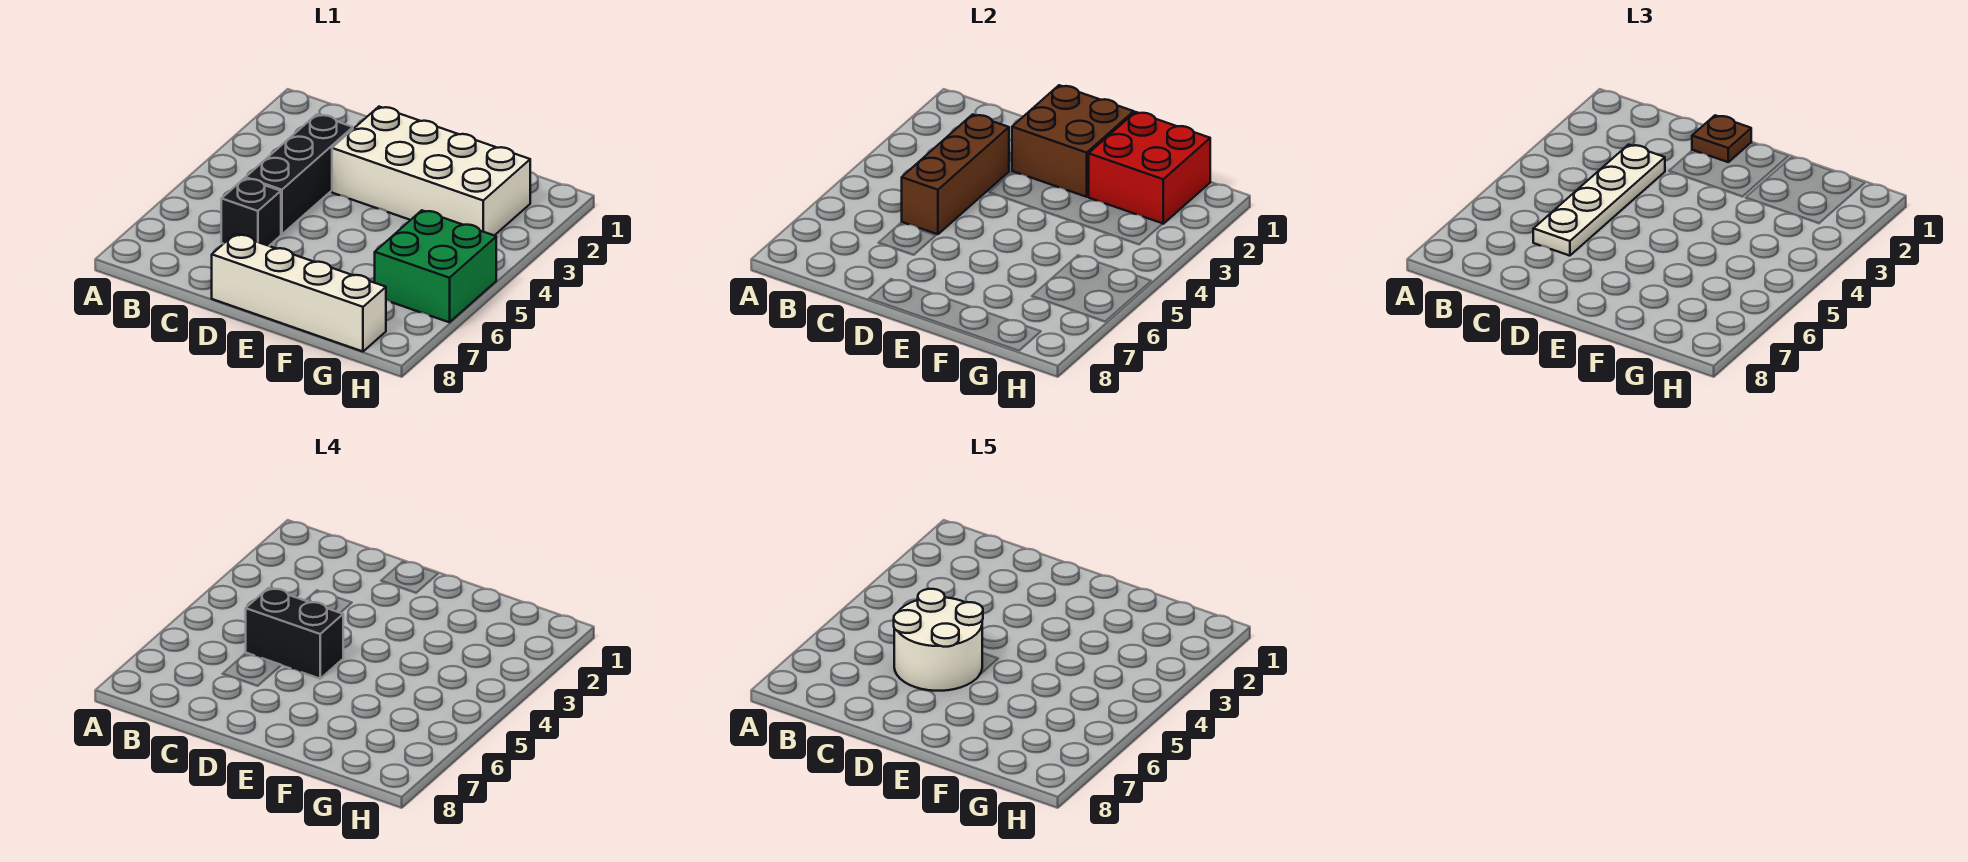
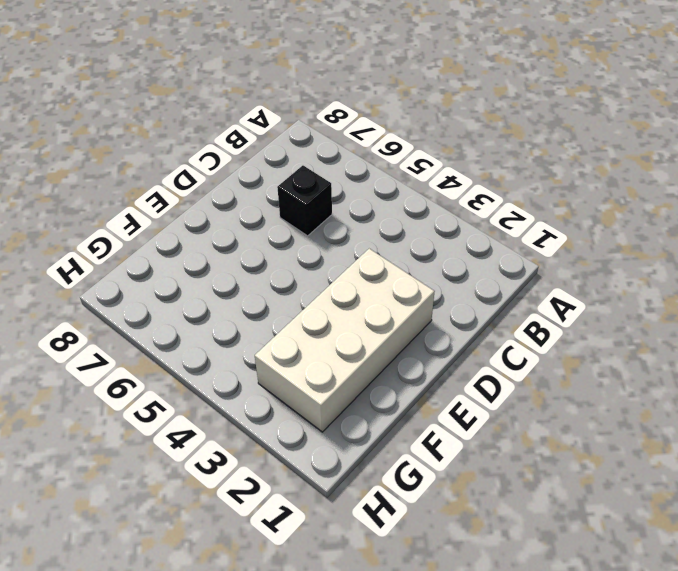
none -> black 1x3 brick [246,114,353,234]
none -> white 1x4 brick [212,234,386,351]
none -> green 2x2 brick [375,210,496,322]

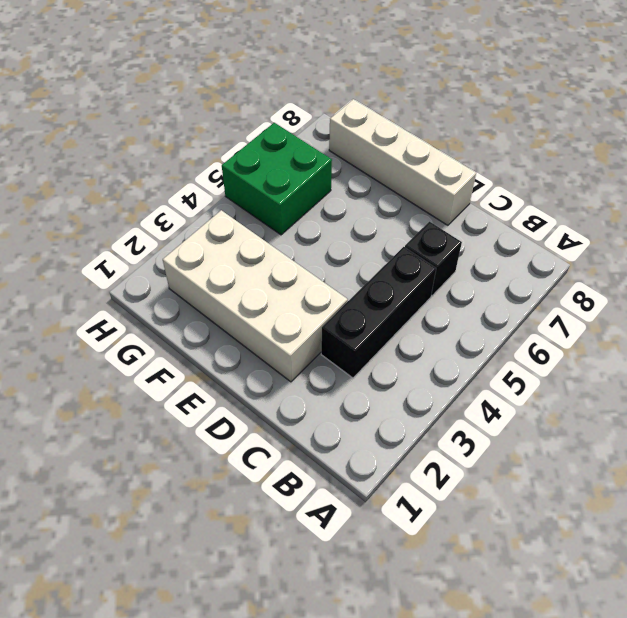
none -> brown 1x3 brick [902,114,1009,234]
none -> brown 2x2 brick [1012,85,1134,197]
none -> red 2x2 brick [1089,112,1210,224]

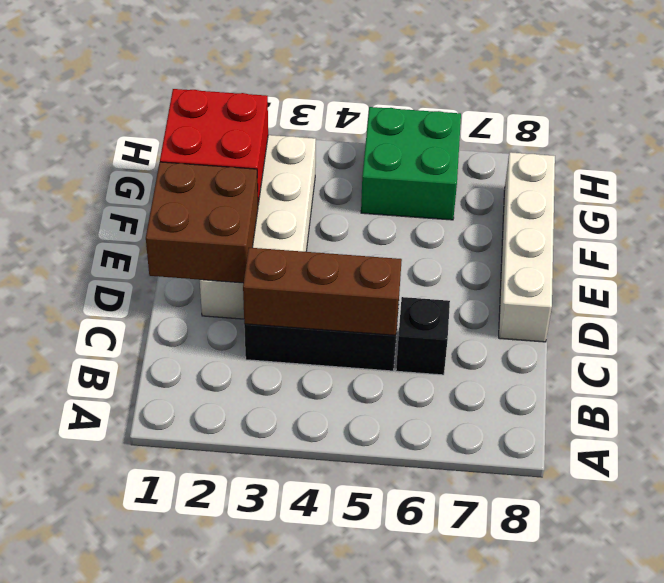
none -> white 1x4 plate [1533,145,1665,256]
none -> brown 1x1 plate [1692,115,1751,162]
none -> black 1x2 brick [246,588,343,679]

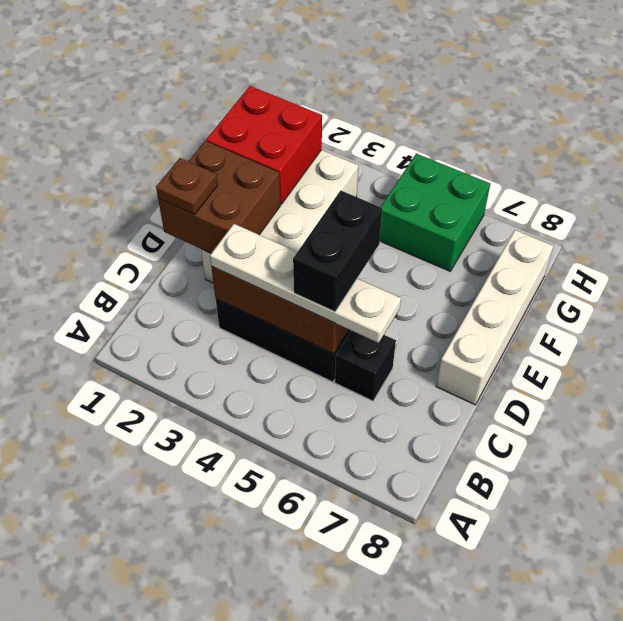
none -> white 2x2 round brick [894,589,983,691]

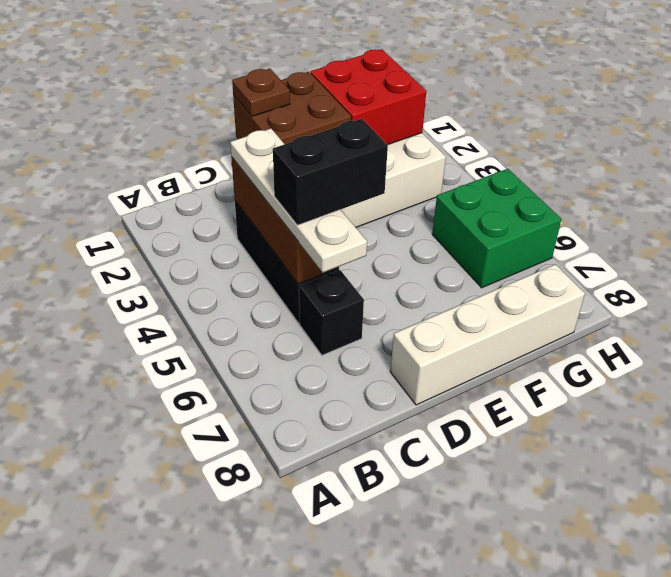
none -> white 2x2 round brick [894,589,983,691]

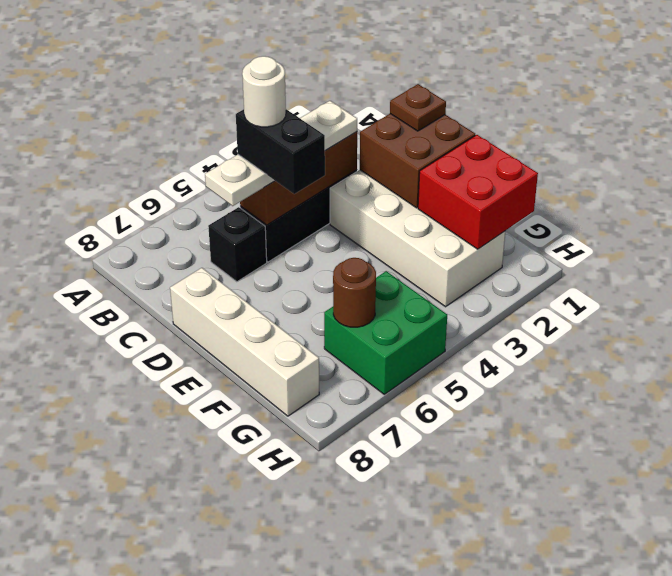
white 1x1 round brick [242,56,286,127] -> white 2x2 round brick [894,589,983,691]
brown 1x1 round brick [333,258,376,327] -> none

